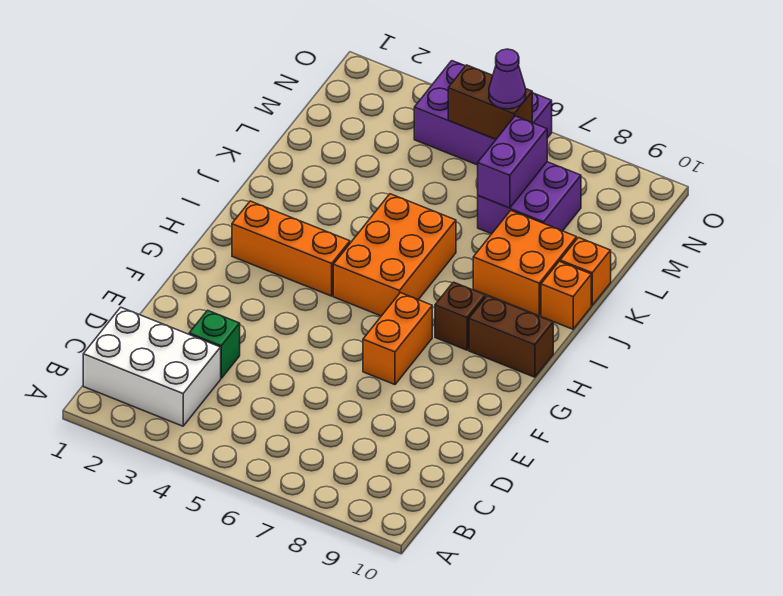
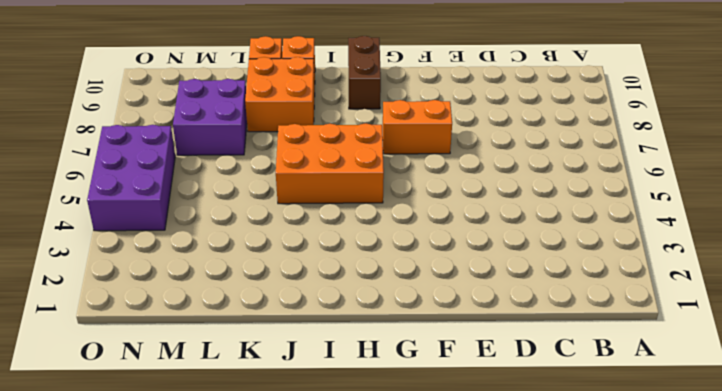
none -> white 2x3 brick [83,307,221,426]
none -> green 1x1 brick [189,310,240,378]
none -> orange 1x3 brick [232,201,350,296]

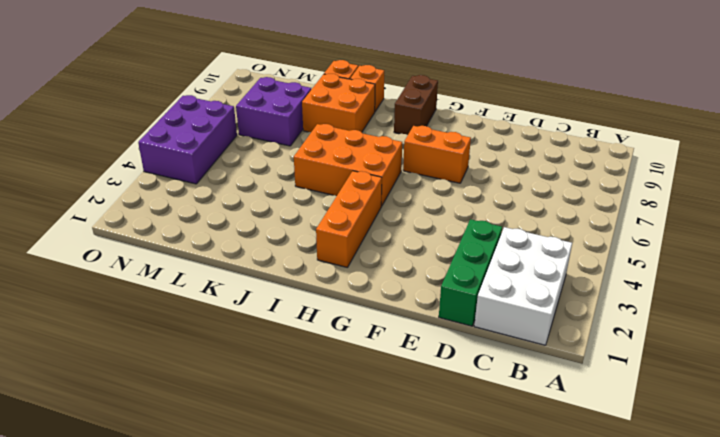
green 1x3 brick [439,219,502,326] -> green 1x1 brick [189,310,240,378]
none -> brown 1x1 brick [435,282,485,350]
none -> purple 1x2 brick [478,116,547,208]
none -> brown 1x2 brick [448,65,532,139]

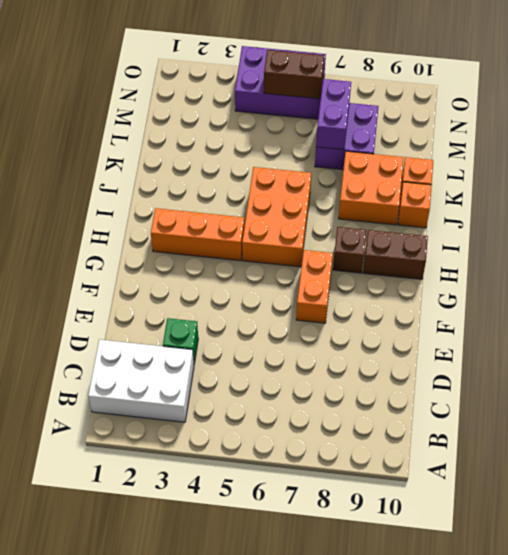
none -> purple 1x1 cone [489,49,526,109]

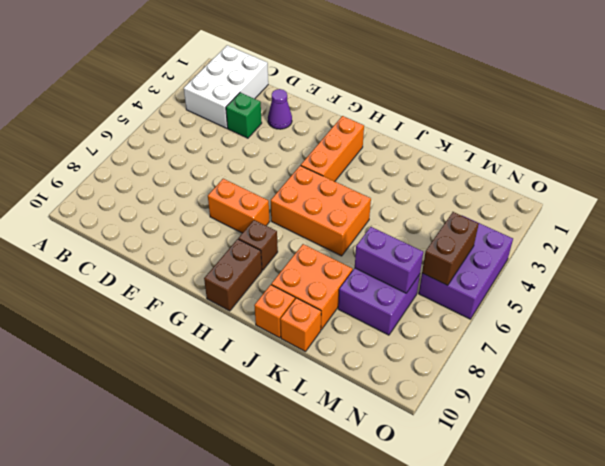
purple 1x1 cone [268,89,292,129] -> purple 1x1 cone moved to [489,49,526,109]

